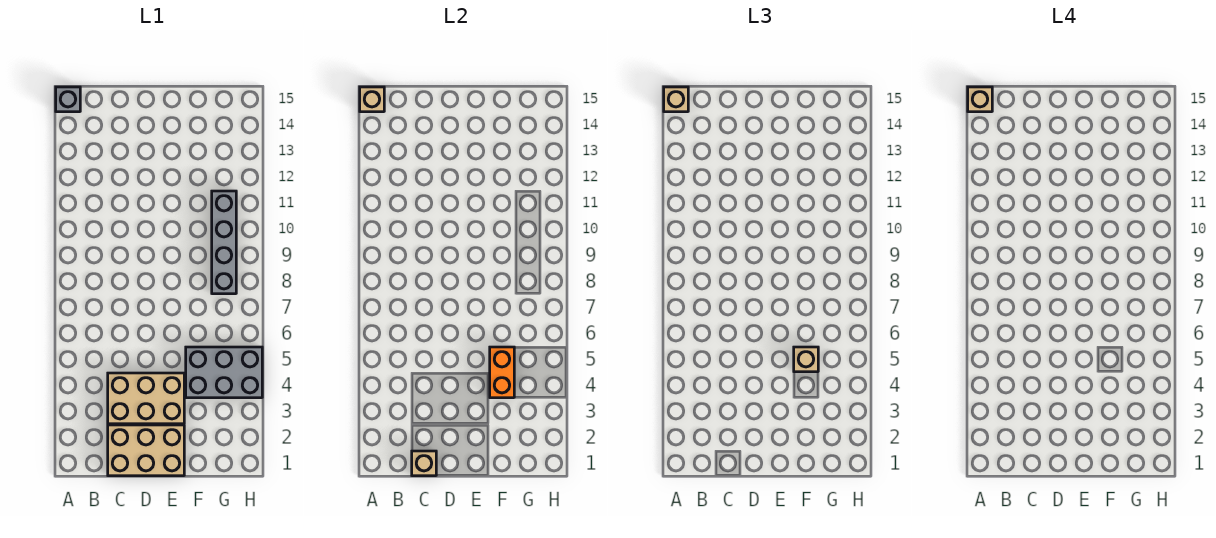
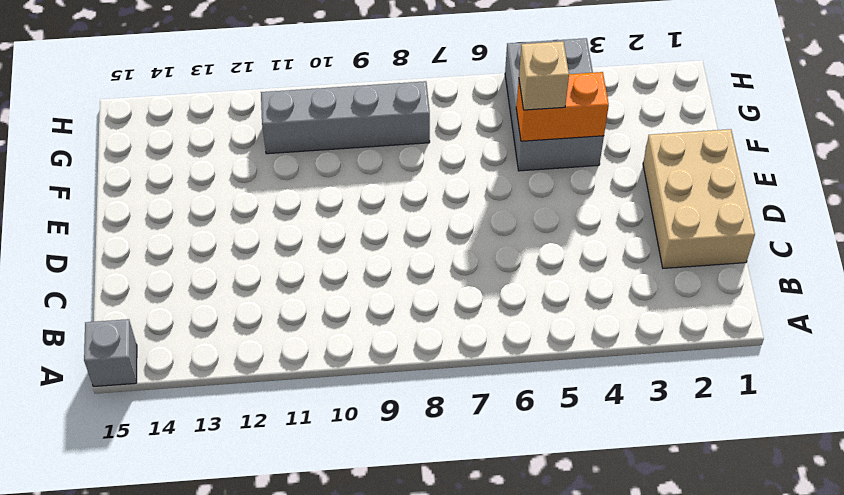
none -> tan 2x3 brick [108,373,184,424]
none -> tan 1x1 brick [360,87,384,112]

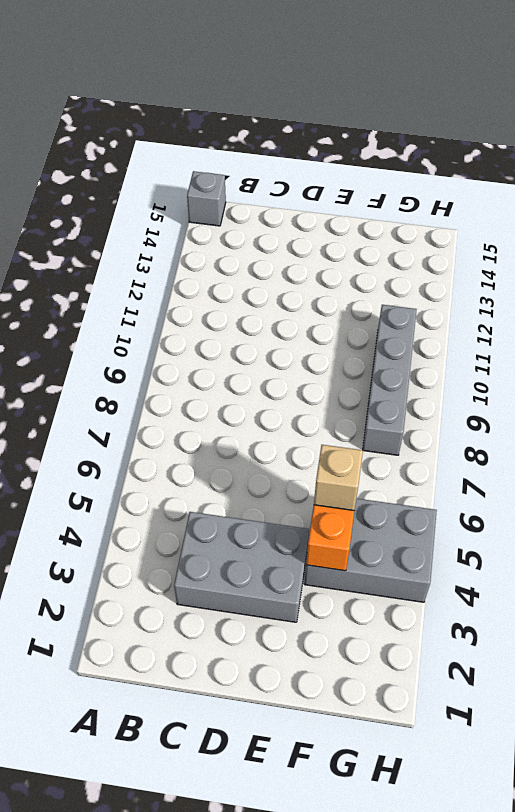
grey 2x3 brick [174,512,309,622] -> tan 2x3 brick [108,373,184,424]
none -> tan 2x3 brick [108,425,184,476]
none -> tan 1x1 brick [360,87,384,112]

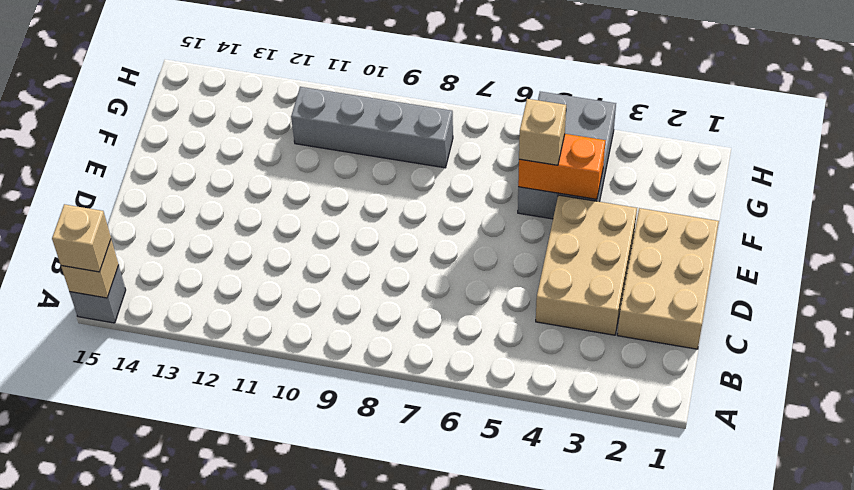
none -> tan 1x1 brick [412,451,436,476]
none -> tan 1x1 brick [968,87,992,112]

